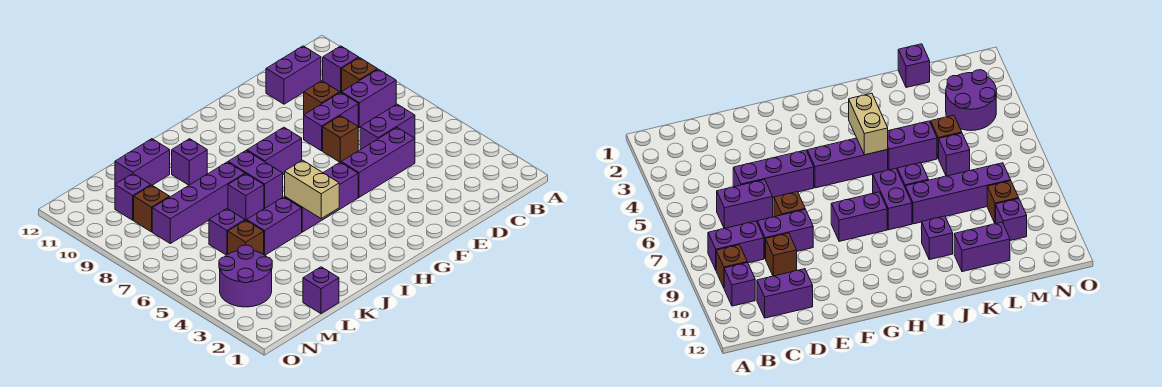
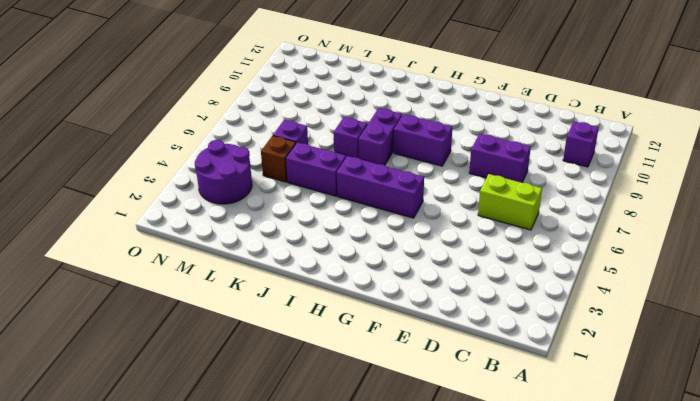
lime 1x2 brick [478,174,542,230] -> purple 1x2 brick [360,104,415,150]
none -> purple 1x2 brick [341,69,396,128]
none -> brown 1x1 brick [342,58,377,91]
none -> purple 1x2 brick [266,46,321,104]

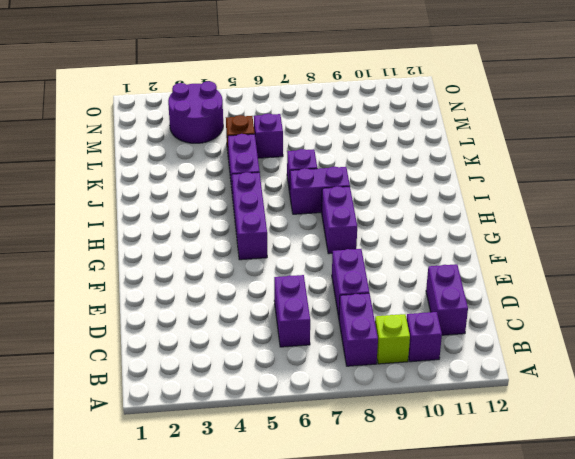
lime 1x1 brick [375,314,410,364] -> brown 1x1 brick [342,58,377,91]
none -> purple 1x3 brick [341,128,415,197]
none -> brown 1x1 brick [304,81,340,114]
none -> brown 1x1 brick [323,116,358,162]

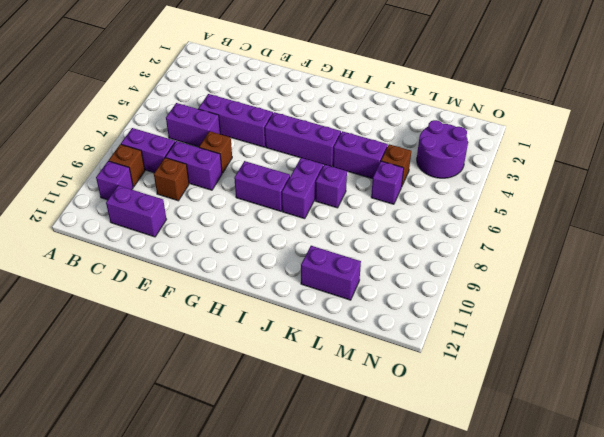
none -> purple 1x4 brick [152,162,245,244]
none -> purple 1x1 brick [172,139,207,185]
none -> purple 1x1 brick [303,267,339,314]

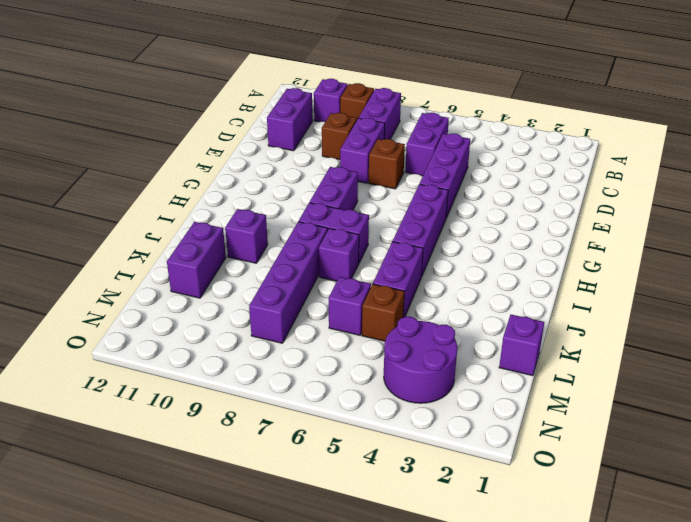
none -> brown 1x1 brick [134,185,170,232]
none -> purple 1x1 brick [115,174,151,220]
none -> tan 1x2 brick [285,160,339,218]

